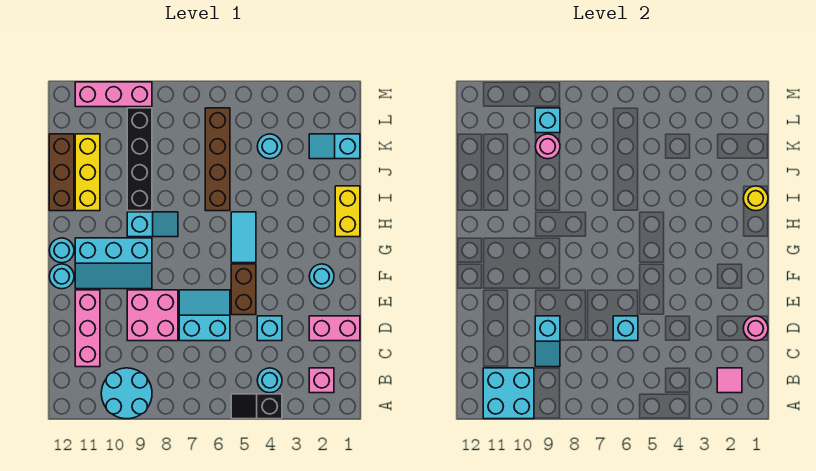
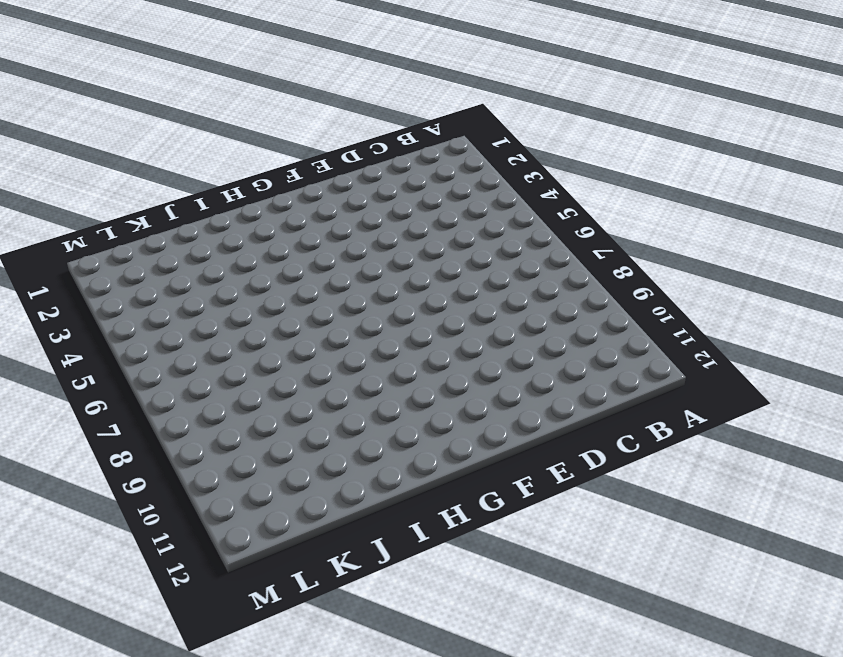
none -> black 1x2 slope [231,394,282,419]
none -> cyan 2x2 round brick [101,368,152,419]
none -> pink 1x1 brick [309,368,334,393]
none -> cyan 1x1 round brick [257,368,282,393]

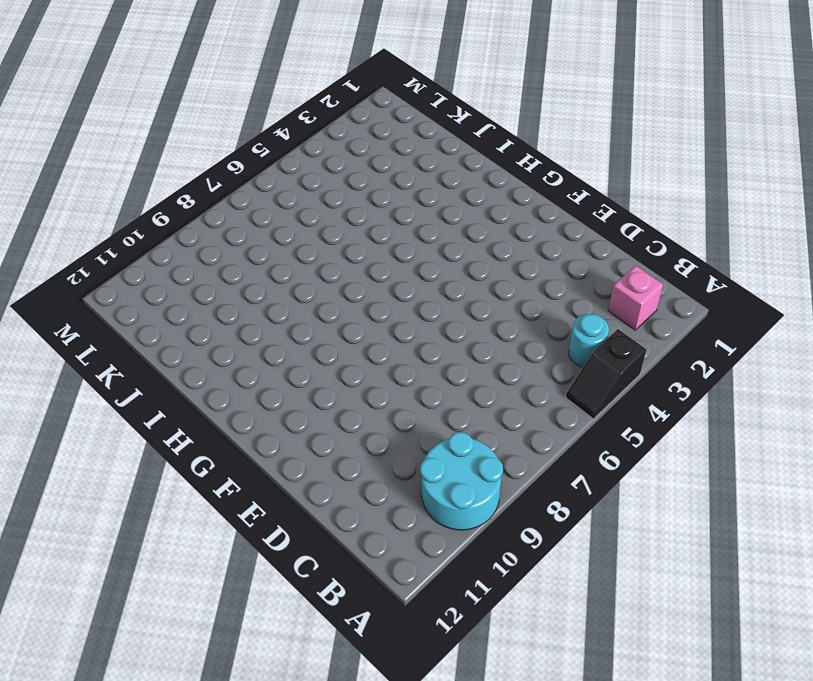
none -> pink 1x3 brick [75,290,100,367]
none -> pink 1x2 brick [309,316,360,341]
none -> cyan 1x1 brick [257,316,282,341]
none -> cyan 2x2 slope [179,290,230,341]

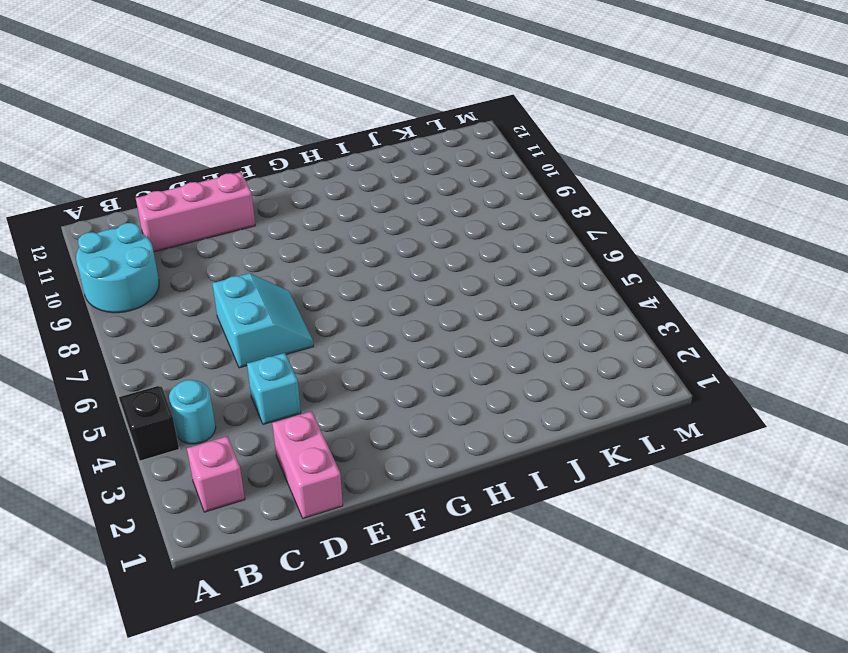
none -> pink 2x2 brick [127,290,178,341]
none -> brown 1x2 brick [231,264,256,315]
none -> cyan 1x1 round brick [309,264,334,289]
none -> cyan 2x3 slope [75,238,152,289]

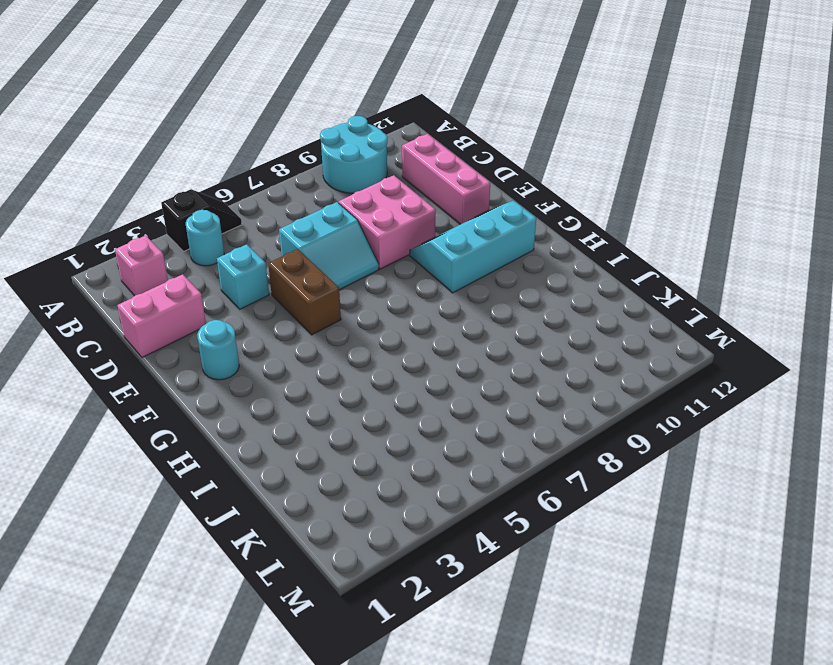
none -> cyan 1x1 round brick [49,264,74,289]
none -> cyan 1x2 tile [231,212,256,263]
none -> cyan 1x1 round brick [49,238,74,263]
none -> yellow 1x2 brick [335,186,360,237]

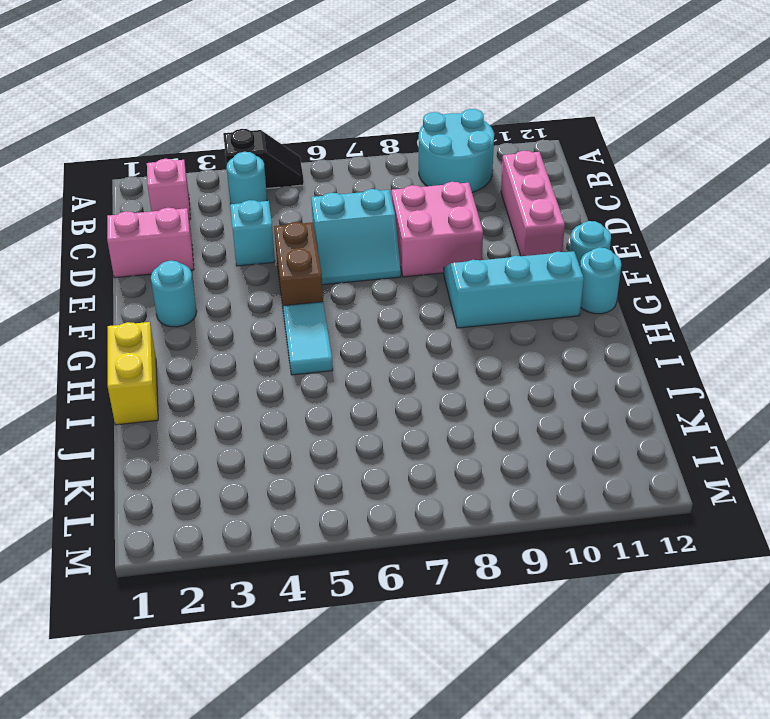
none -> cyan 1x2 slope [127,212,178,237]
none -> brown 1x4 brick [205,108,230,211]
none -> black 1x4 brick [127,108,152,211]
none -> yellow 1x3 brick [75,134,100,211]

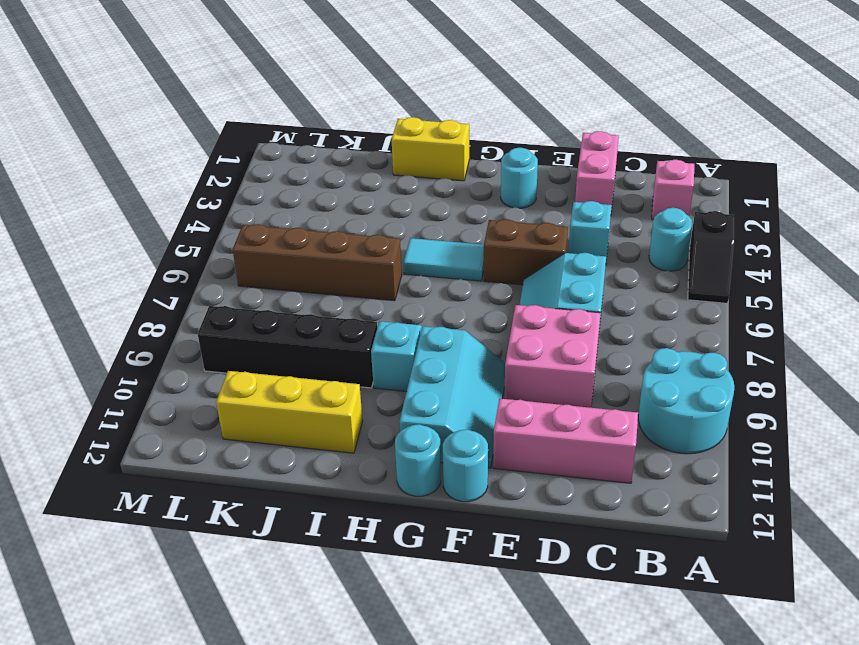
none -> brown 1x3 brick [49,134,74,211]
none -> cyan 1x2 slope [309,134,360,159]
none -> cyan 1x1 round brick [257,134,282,159]
none -> pink 1x3 brick [75,82,152,107]

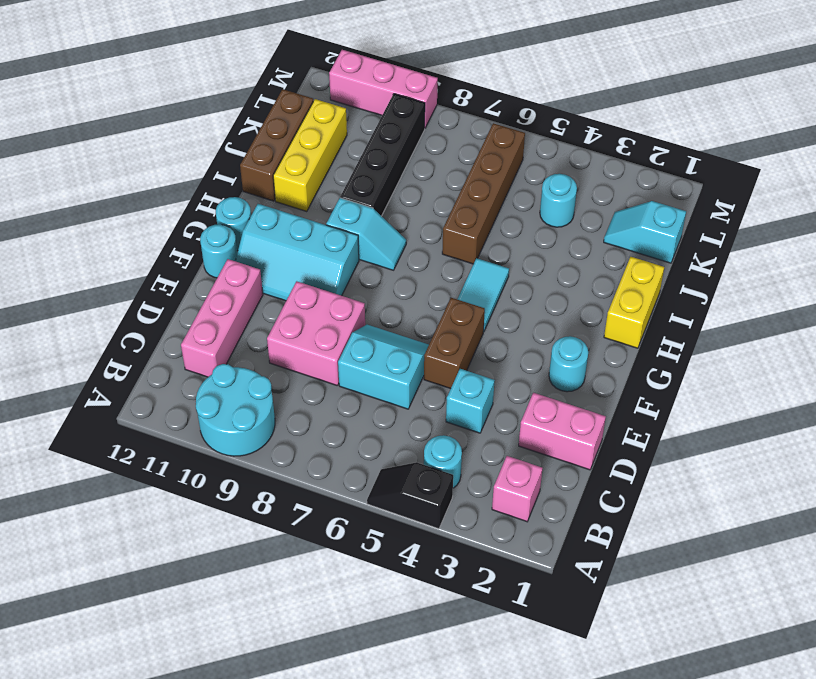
none -> cyan 2x2 brick [483,368,534,419]
none -> pink 1x1 tile [717,368,742,393]
none -> cyan 1x2 slope [535,316,560,367]
none -> pink 1x1 round brick [743,316,768,341]

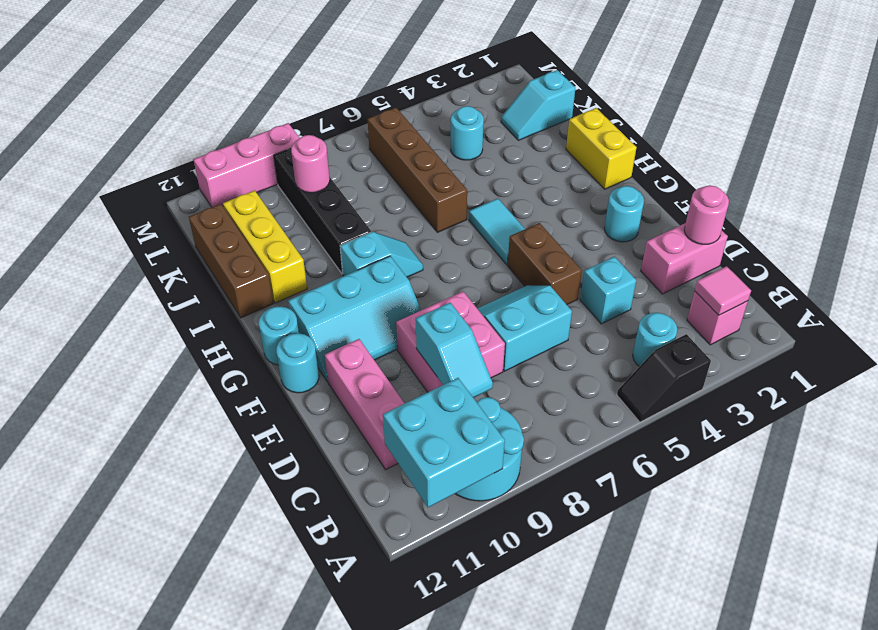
none -> cyan 1x1 brick [613,316,638,341]
none -> yellow 1x1 round brick [743,186,768,211]
none -> cyan 1x1 brick [535,108,560,133]

